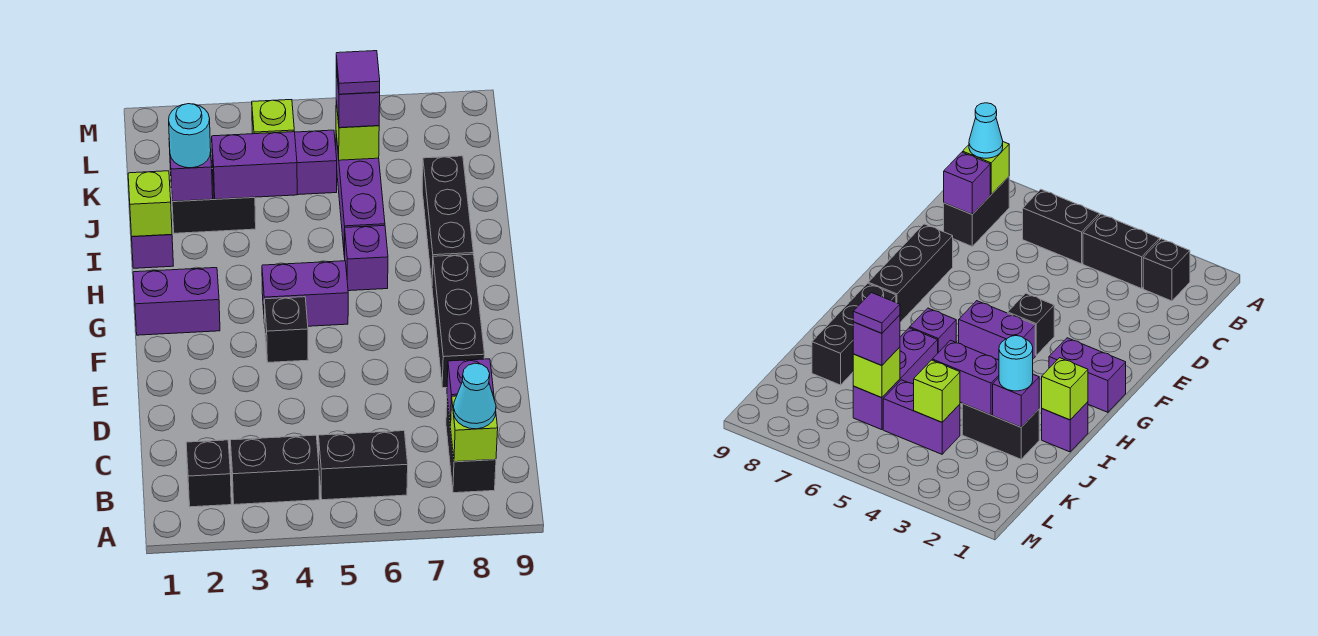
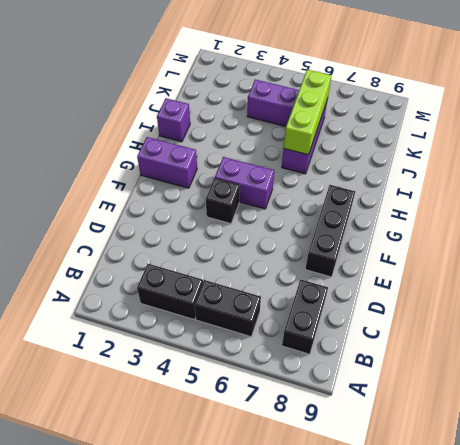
lime 1x3 brick [284,70,332,155] -> lime 1x1 brick [336,101,379,160]
none -> black 1x1 brick [186,440,231,507]
none -> purple 1x1 brick [345,225,388,291]
none -> black 1x3 brick [422,156,473,282]

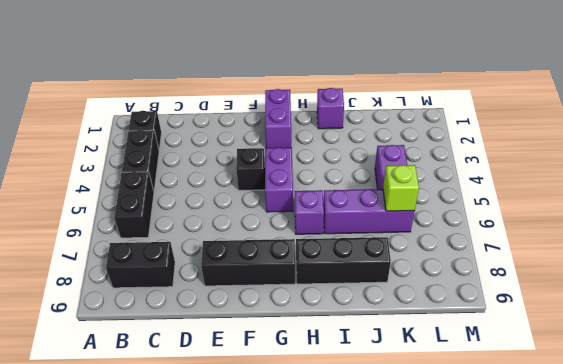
none -> black 1x2 brick [171,169,256,233]
none -> lime 1x1 brick [451,394,498,462]
none -> purple 1x1 brick [447,359,494,426]

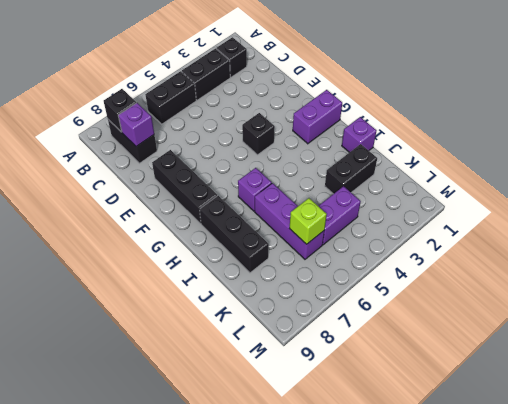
black 1x1 brick [104,89,136,132] -> lime 1x1 brick [451,394,498,462]
none -> purple 1x2 brick [262,261,348,326]
none -> lime 1x1 brick [128,171,172,237]
none -> purple 1x1 brick [169,142,213,201]

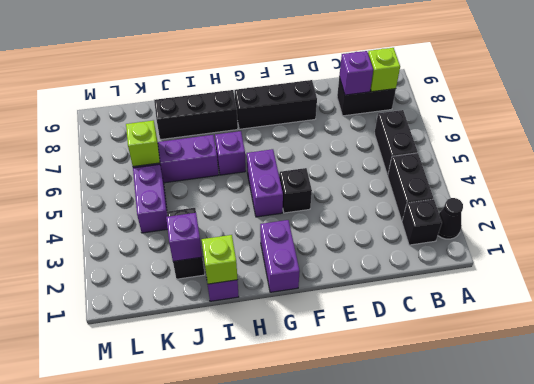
black 1x1 cone [438,198,463,239] -> none
none -> purple 1x2 brick [212,132,297,199]
none -> lime 1x1 brick [252,100,294,134]
none -> cyan 1x1 cone [453,363,496,429]

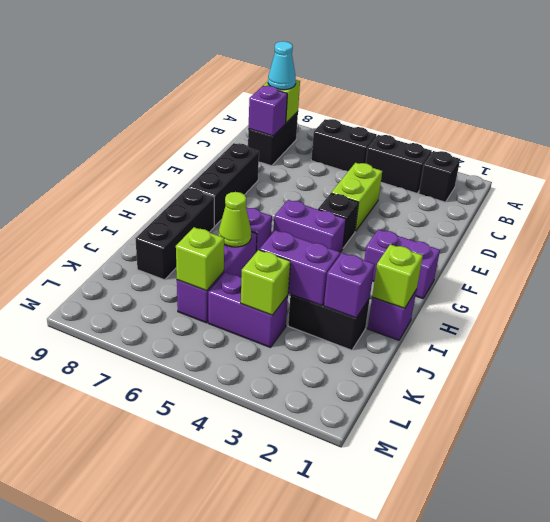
lime 1x2 brick [331,163,382,231] -> none
lime 1x1 cone [219,192,251,247] -> none
none -> cyan 1x1 round brick [169,104,211,168]
none -> purple 1x1 brick [336,67,380,128]
none -> purple 1x1 tile [336,51,380,94]

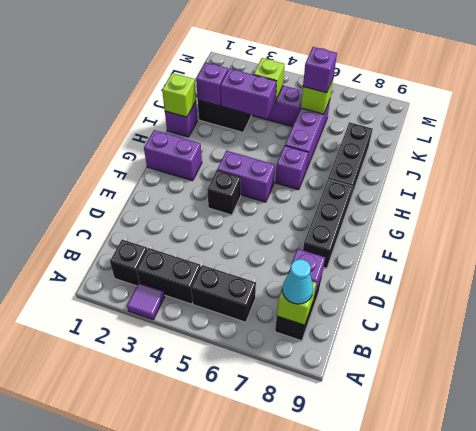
purple 1x1 tile [127,283,165,319] -> purple 1x1 tile moved to [336,51,380,94]
none -> cyan 1x1 round brick [169,104,211,168]

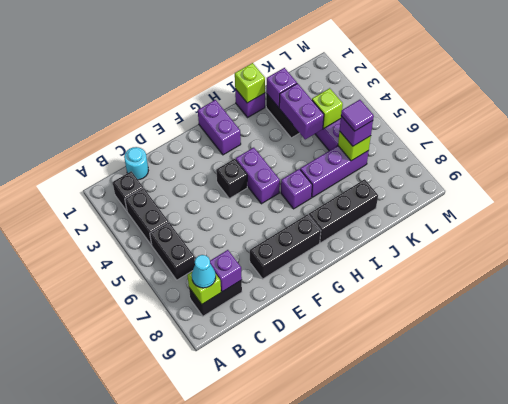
cyan 1x1 round brick [124,147,148,180] -> cyan 1x1 round brick moved to [169,104,211,168]

